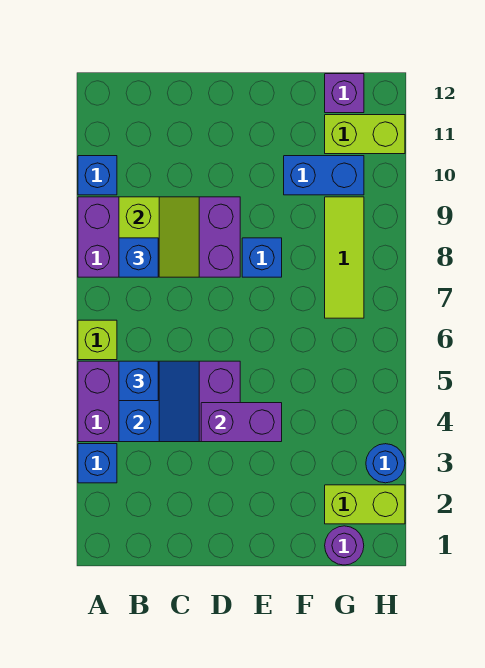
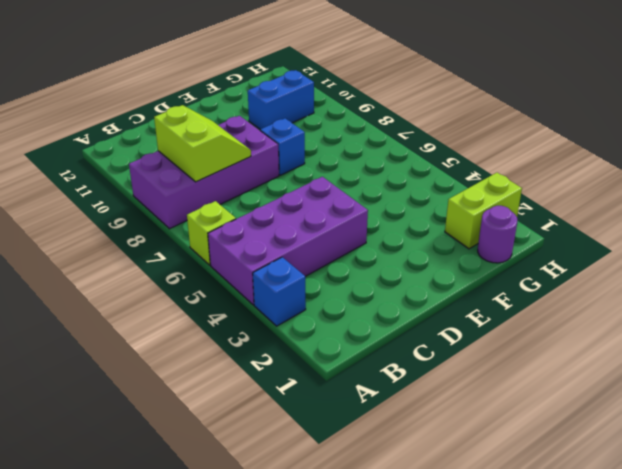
none -> blue 1x1 brick [78,156,117,195]
none -> lime 1x3 tile [325,197,364,318]
none -> lime 1x2 brick [325,115,405,154]

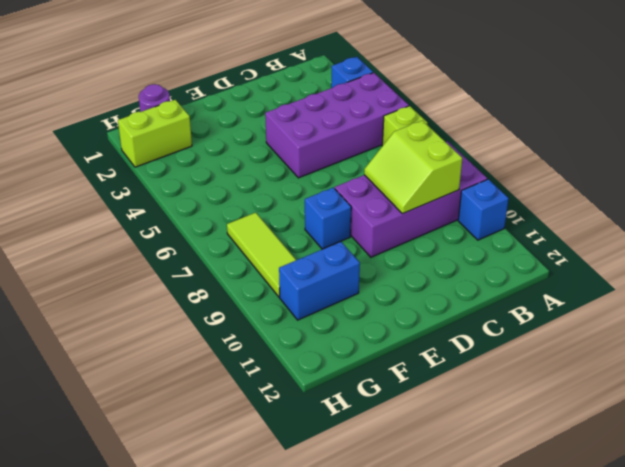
none -> lime 1x2 brick [325,115,405,154]
none -> purple 1x1 brick [325,74,364,113]
none -> blue 1x1 round brick [366,444,405,483]

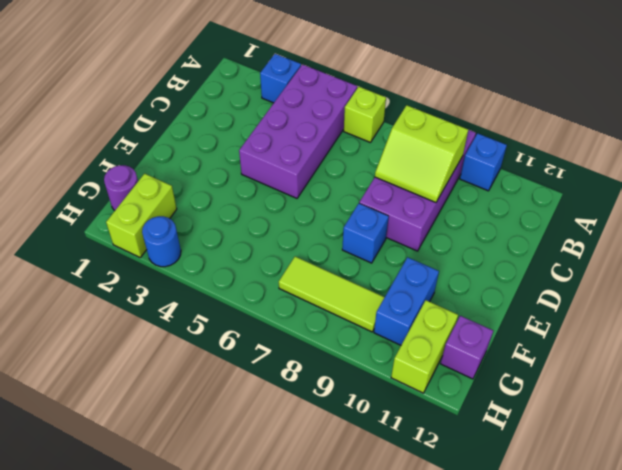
none -> blue 2x2 slope [119,361,199,442]
none -> purple 1x2 brick [201,403,282,442]
none -> blue 1x1 brick [119,361,158,401]

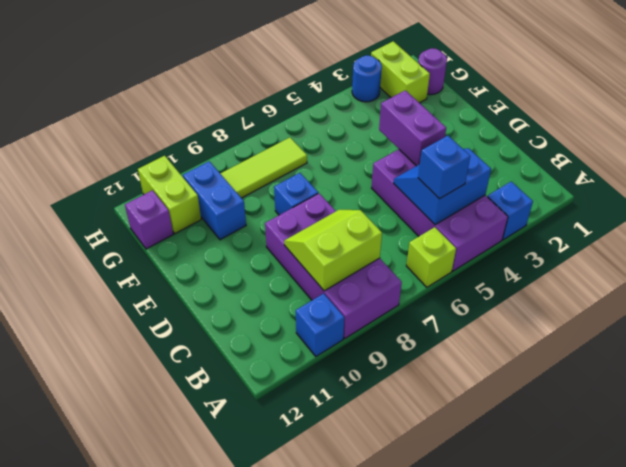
none -> blue 1x1 brick [119,238,158,277]

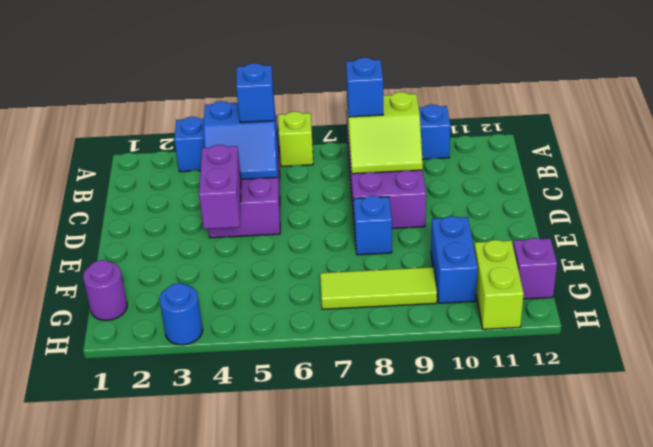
none -> lime 1x2 brick [325,485,405,524]

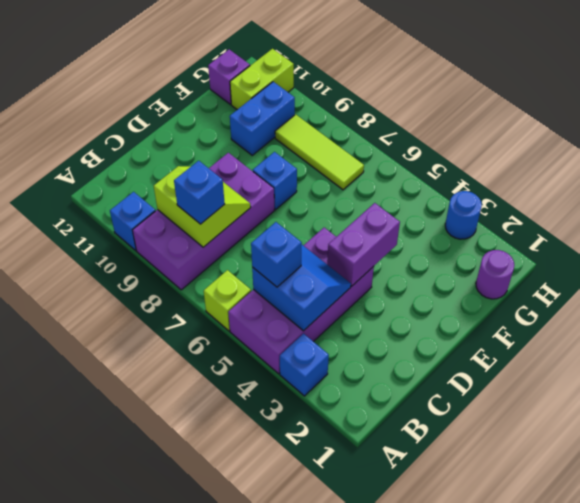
none -> lime 1x2 brick [325,485,405,524]

